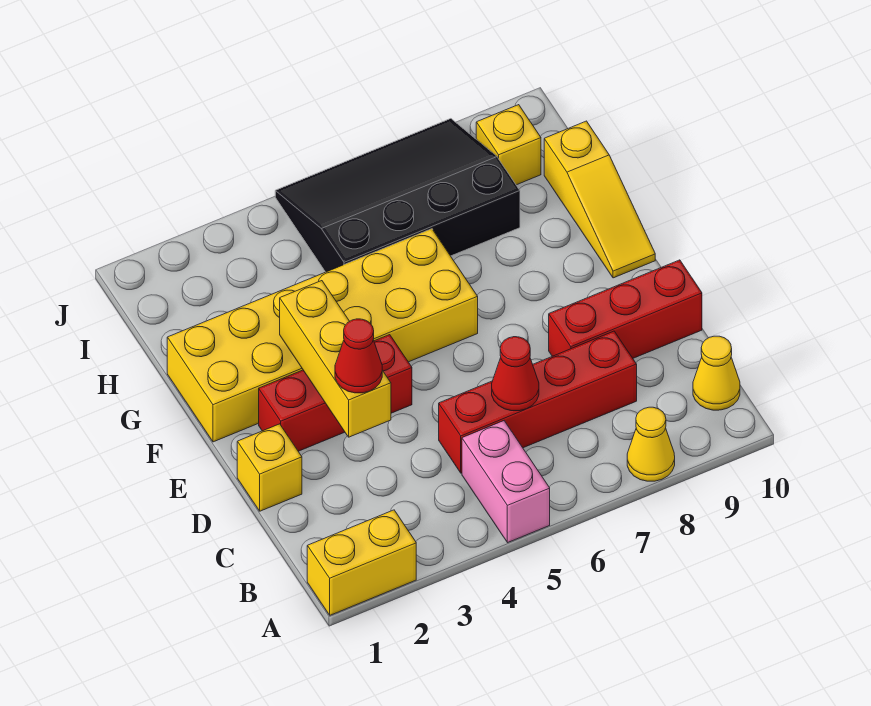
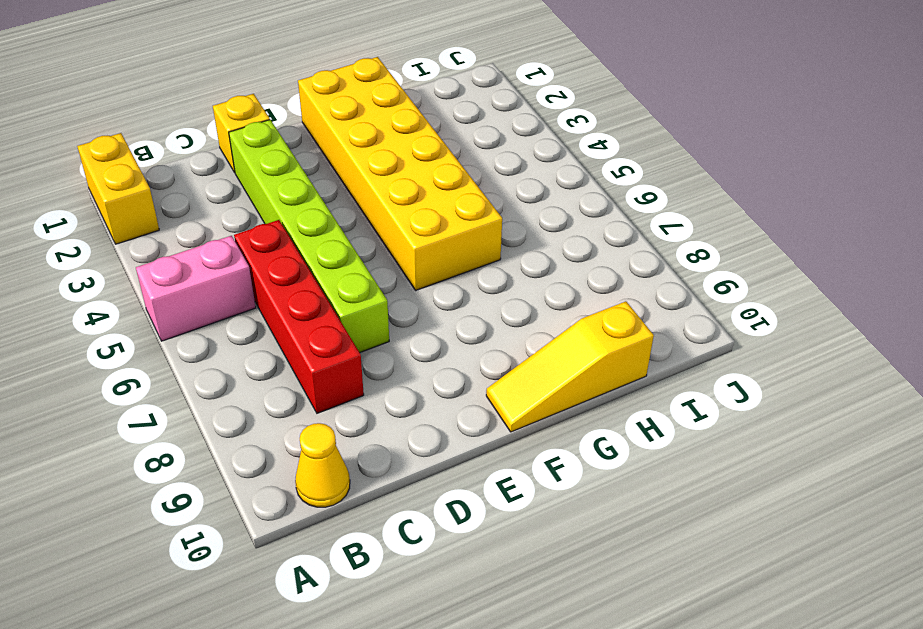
lime 1x6 brick [229,120,389,352] -> none
none -> yellow 1x1 cone [627,407,675,481]
none -> red 1x3 brick [549,260,702,358]
none -> red 1x3 brick [259,335,412,451]

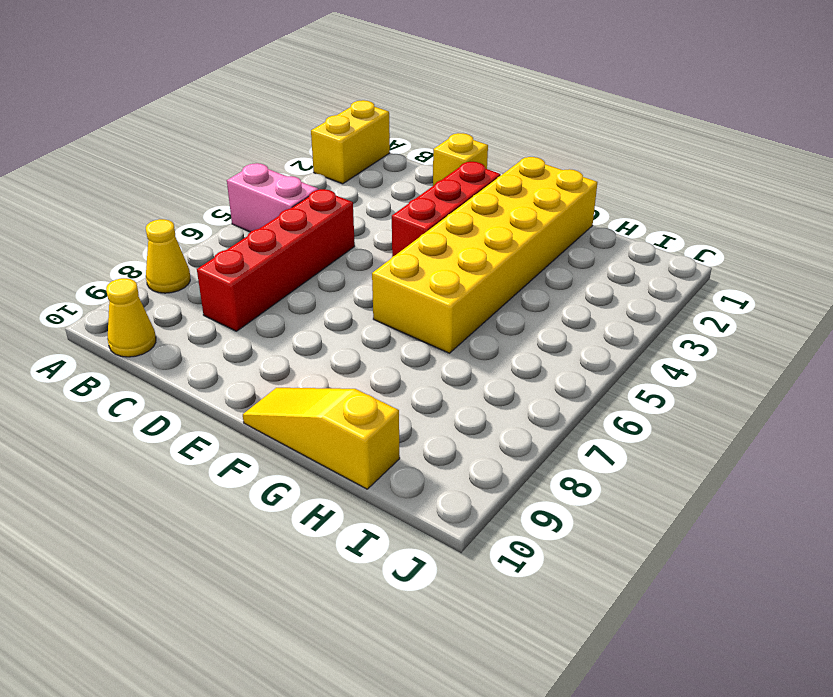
none -> red 1x3 brick [549,260,702,358]
none -> black 3x4 slope [275,119,520,272]
none -> yellow 1x1 brick [476,105,541,185]

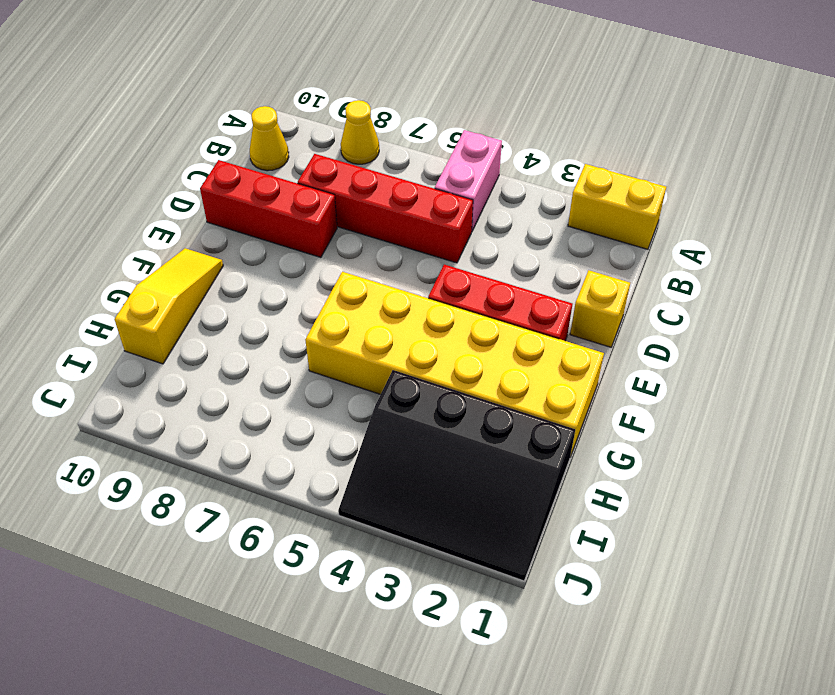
black 3x4 slope [338,370,575,581] -> black 3x4 slope moved to [275,119,520,272]
none -> yellow 1x1 brick [476,105,541,185]
none -> red 1x1 cone [492,337,539,411]
none -> yellow 1x3 brick [280,281,391,437]

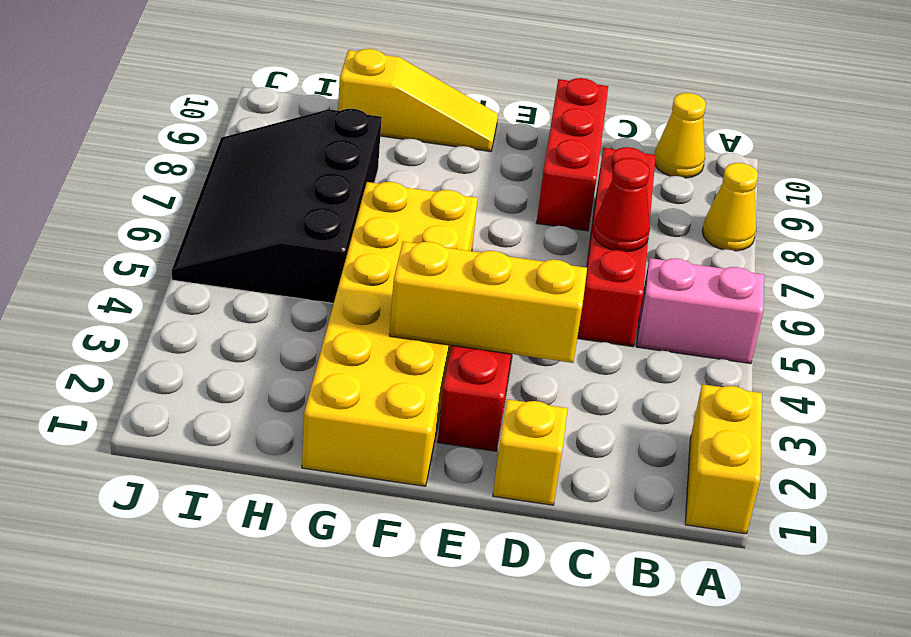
none -> yellow 1x1 brick [476,105,541,185]
none -> red 1x1 cone [335,319,382,393]

